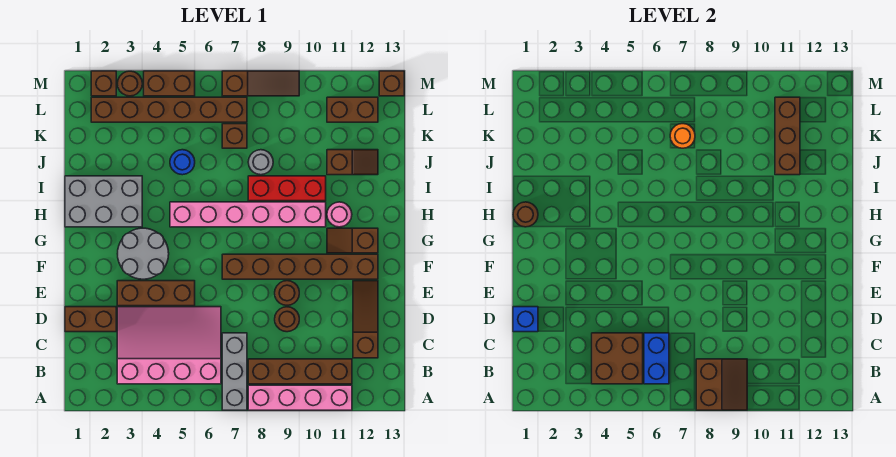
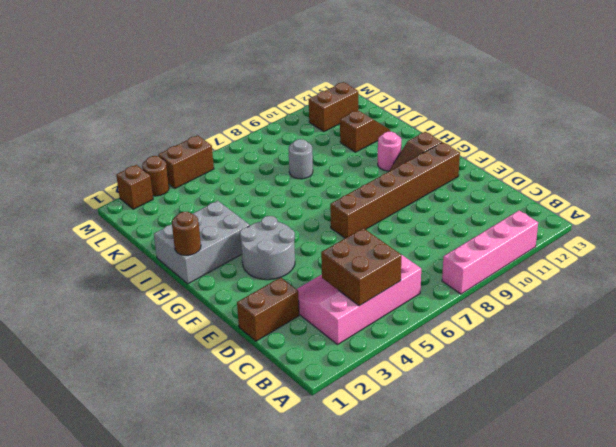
none -> grey 1x3 brick [222,333,247,410]
none -> brown 1x4 brick [248,359,352,384]
none -> brown 1x3 slope [353,281,378,358]
none -> brown 1x1 round brick [275,307,299,332]

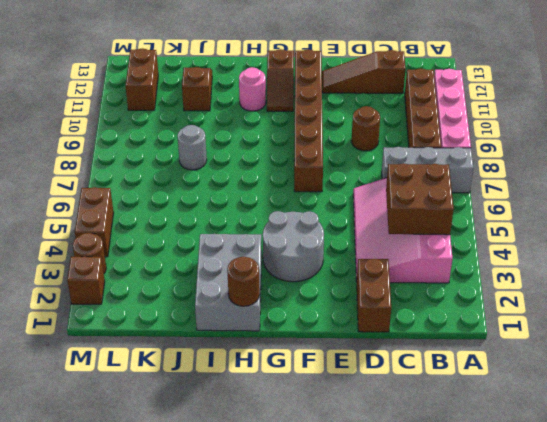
none -> brown 1x3 brick [117,281,195,306]
none -> brown 1x1 round brick [275,281,299,305]
none -> pink 1x6 brick [170,202,326,227]
none -> red 1x3 brick [248,176,326,201]

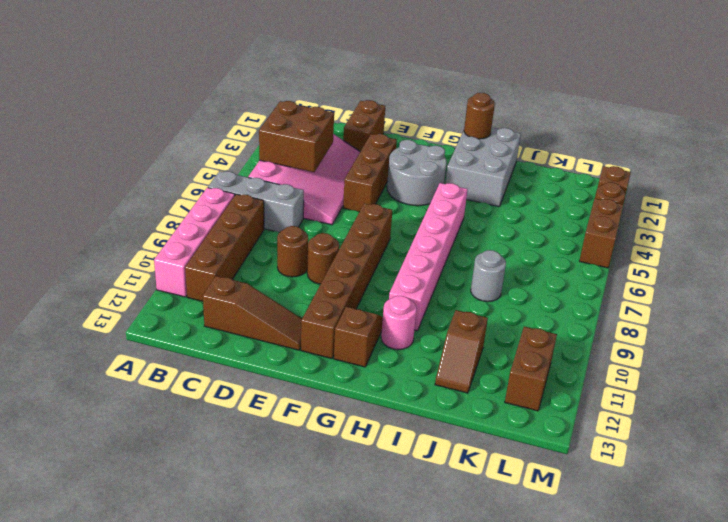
none -> red 1x3 brick [248,176,326,201]
none -> blue 1x1 round brick [170,150,195,175]
none -> brown 1x1 brick [222,124,247,148]
none -> brown 1x6 brick [91,97,247,122]

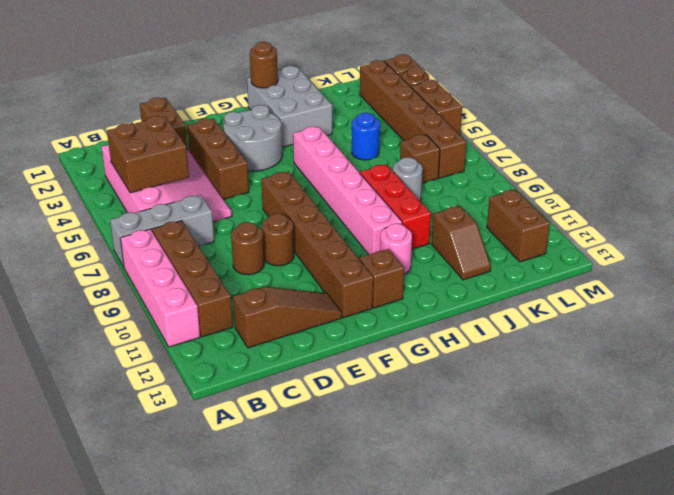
none -> brown 1x3 slope [222,71,299,96]
none -> brown 1x1 brick [379,71,404,96]
none -> brown 2x2 slope [696,359,747,410]
none -> blue 1x2 brick [644,333,669,384]

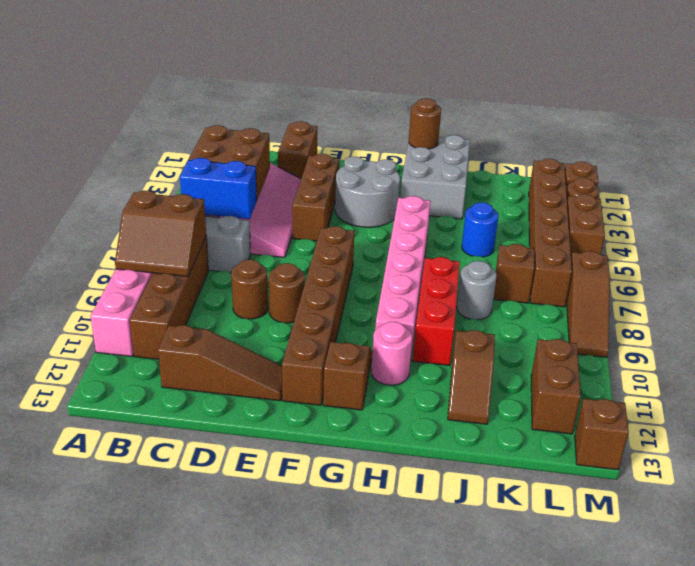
none -> blue 1x1 brick [513,307,538,332]
none -> brown 1x3 brick [775,97,800,175]
none -> orange 1x1 round brick [670,124,695,148]

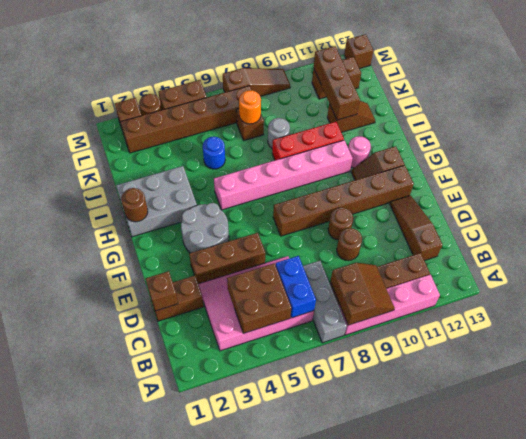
brown 1x1 brick [146,271,178,311] -> blue 1x1 brick [513,307,538,332]

